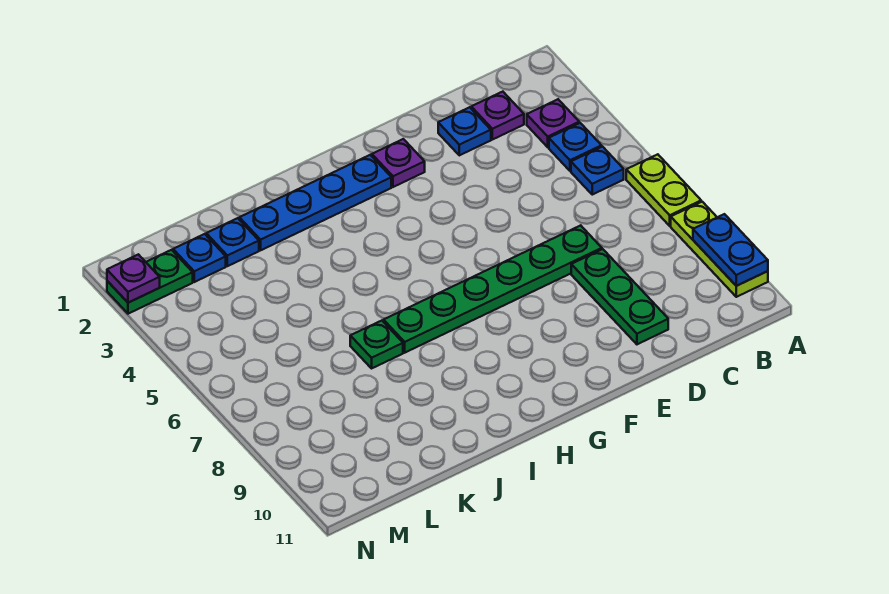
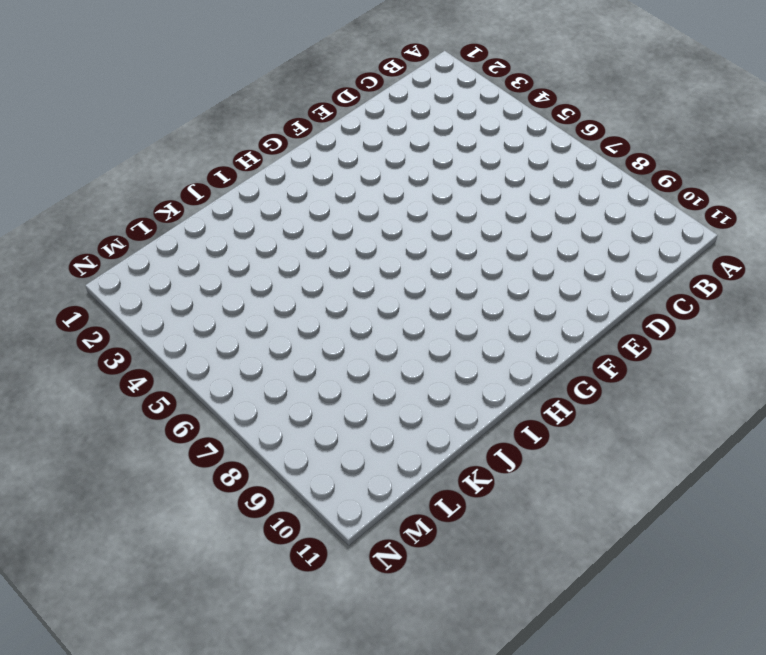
none -> lime 1x2 plate [626,154,701,226]
none -> lime 1x3 plate [671,202,768,297]
none -> purple 1x1 plate [527,99,579,147]

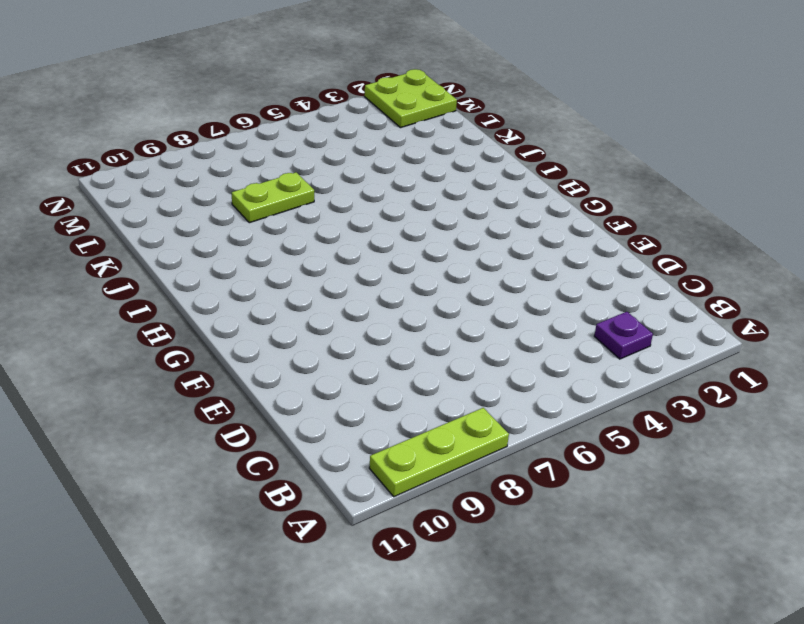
lime 1x2 plate [232,172,314,223] -> lime 1x2 plate moved to [626,154,701,226]
lime 2x2 plate [364,69,457,128] -> green 1x2 plate [107,250,193,314]
none -> blue 1x1 plate [549,123,602,171]
none -> blue 1x1 plate [571,147,624,195]
none -> purple 1x1 plate [471,92,524,140]

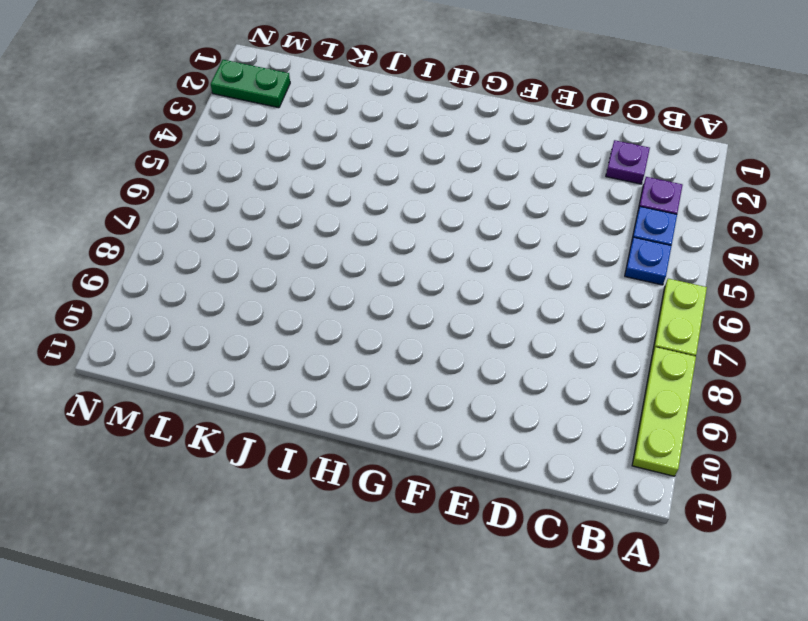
none -> blue 1x1 plate [438,107,491,155]
none -> green 1x6 plate [384,225,602,353]
none -> green 1x3 plate [571,249,668,344]

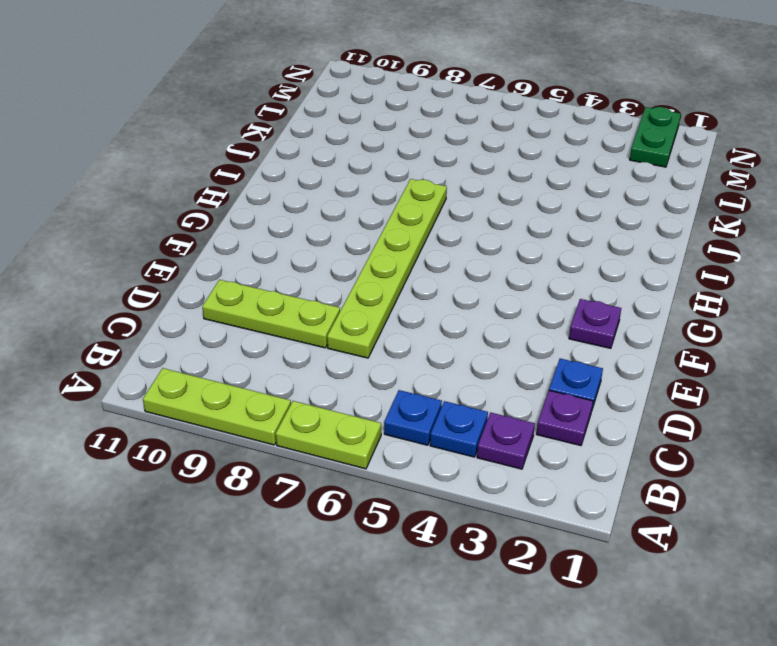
lime 1x6 plate [327,179,447,358] -> green 1x6 plate [384,225,602,353]
lime 1x3 plate [202,280,340,348] -> green 1x3 plate [571,249,668,344]
none -> blue 1x4 plate [239,155,391,250]
none -> green 1x1 plate [350,321,403,368]
none -> blue 1x1 plate [206,218,259,266]

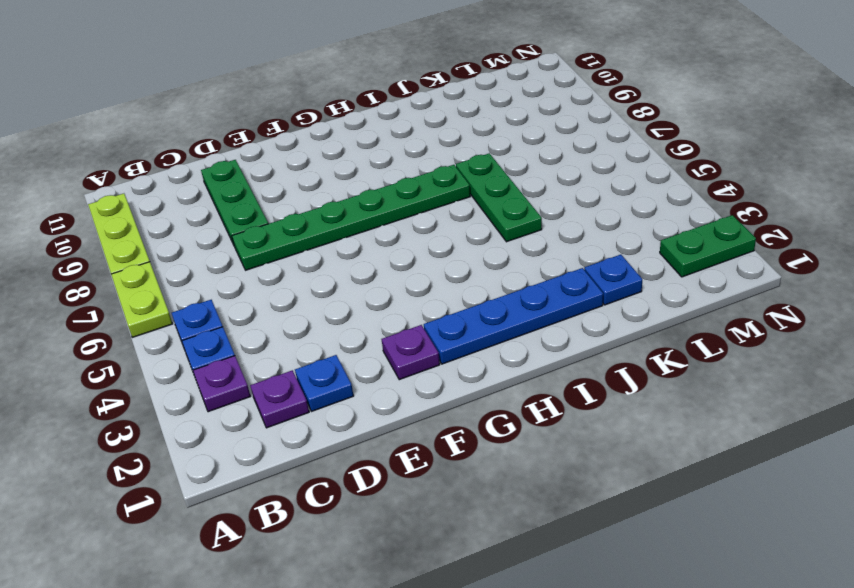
green 1x3 plate [456,153,542,242] -> green 1x1 plate [350,321,403,368]
none -> blue 1x1 plate [173,234,226,282]
none -> blue 1x2 plate [693,214,768,286]
none -> purple 1x1 plate [107,254,160,303]

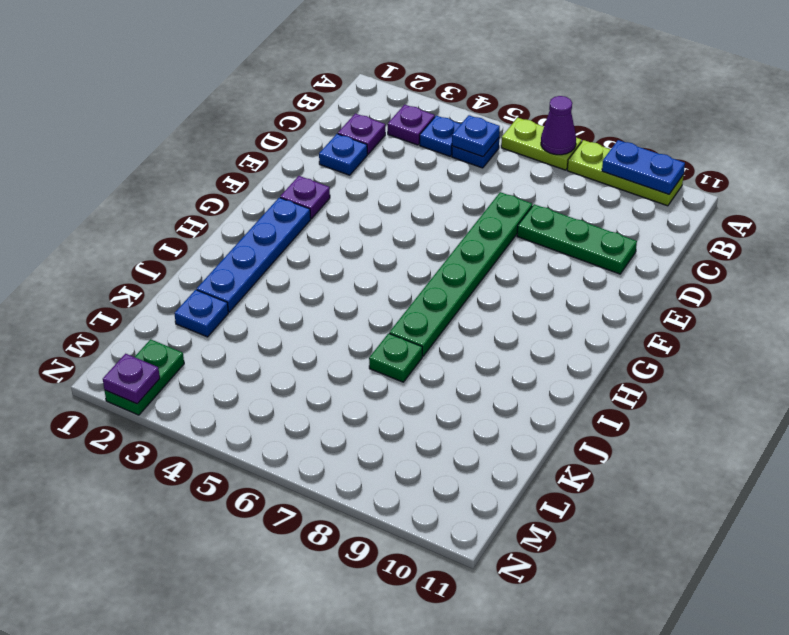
purple 1x1 cone [541,96,576,155] -> none
blue 1x1 plate [452,115,500,157] -> blue 1x1 plate moved to [173,234,226,282]

